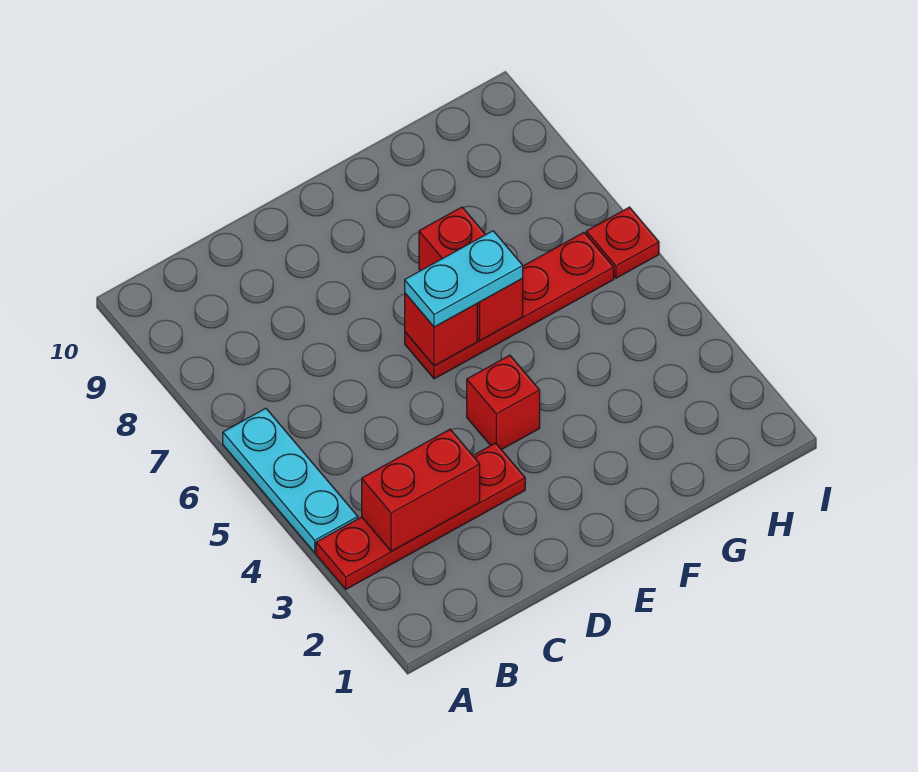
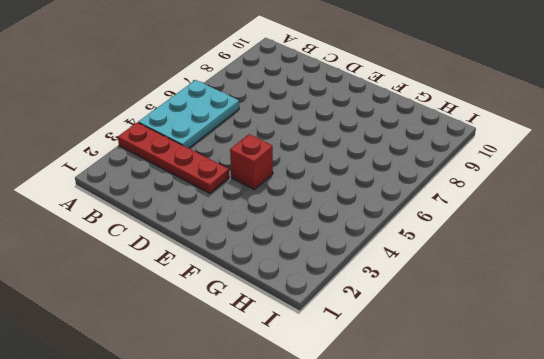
cyan 2x3 plate [138,80,239,148] -> cyan 1x3 plate [223,408,358,553]
none -> red 1x4 plate [405,233,614,379]
none -> red 1x1 plate [586,207,659,278]

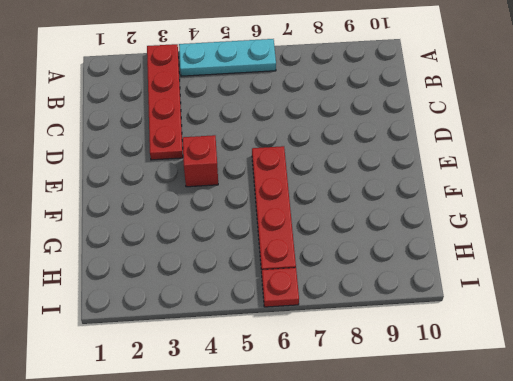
none -> red 1x2 brick [362,429,480,552]
none -> red 1x1 brick [405,293,477,366]

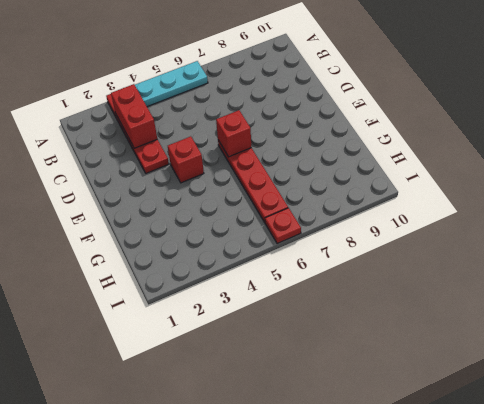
none -> red 1x2 brick [419,207,523,341]
none -> cyan 1x2 plate [405,231,523,327]

